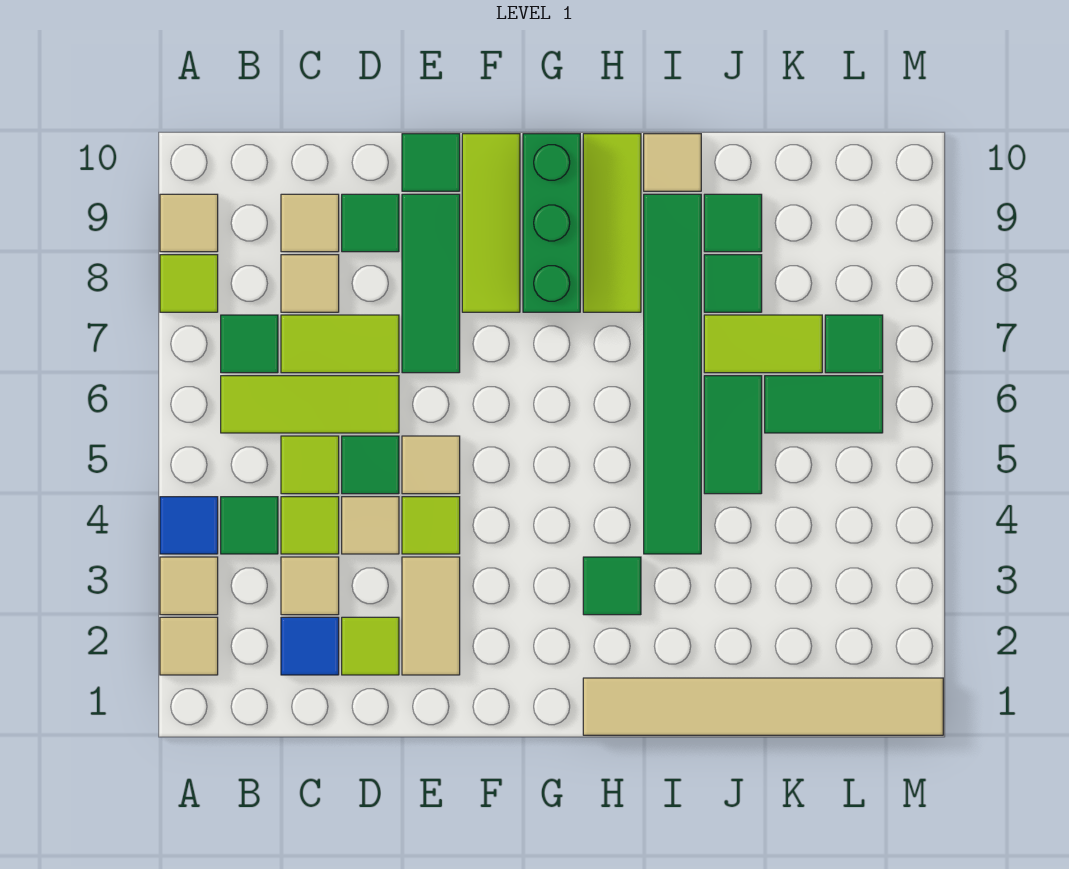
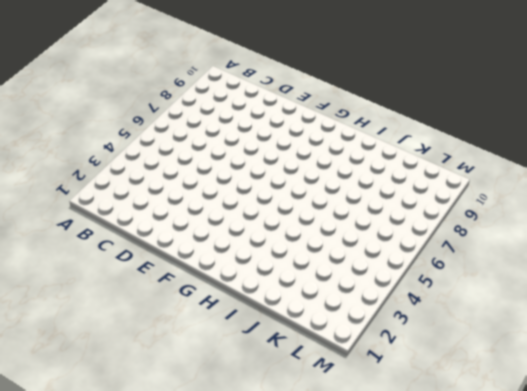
none -> tan 1x1 tile [160,617,218,675]
none -> tan 1x1 tile [160,557,218,615]
none -> blue 1x1 tile [160,497,218,554]
none -> lime 1x1 tile [160,255,218,312]

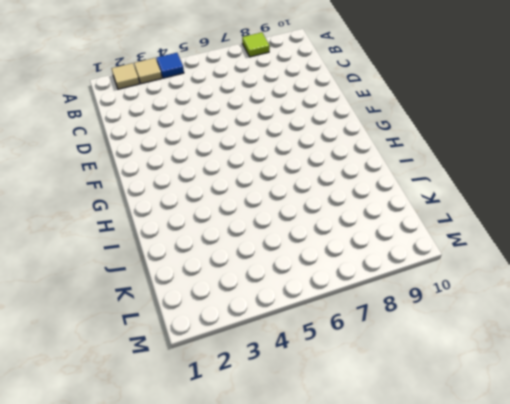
none -> tan 1x1 tile [160,194,218,252]
none -> green 1x1 tile [221,497,278,554]
none -> lime 1x3 tile [221,376,399,433]
none -> green 1x1 tile [221,315,278,373]

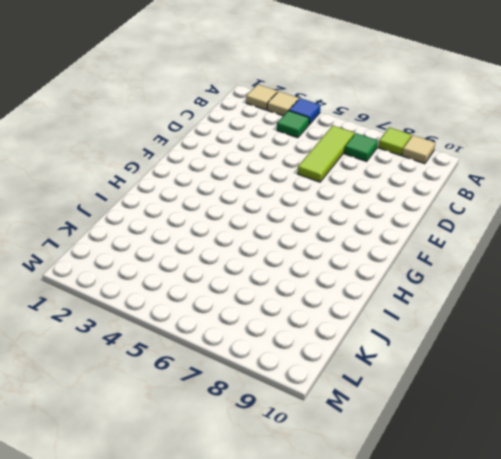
none -> blue 1x1 tile [281,617,339,675]
none -> tan 1x1 tile [281,557,339,615]
none -> lime 1x1 tile [281,497,339,554]
none -> lime 1x1 tile [281,436,339,494]

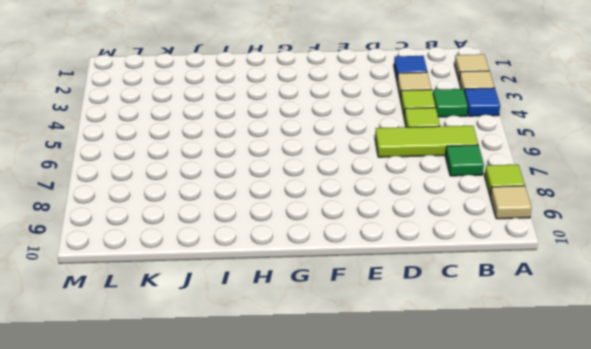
none -> lime 1x2 tile [281,315,399,373]
none -> tan 1x1 tile [281,255,339,312]
none -> tan 1x1 tile [281,194,339,252]
none -> lime 1x1 tile [342,617,399,675]

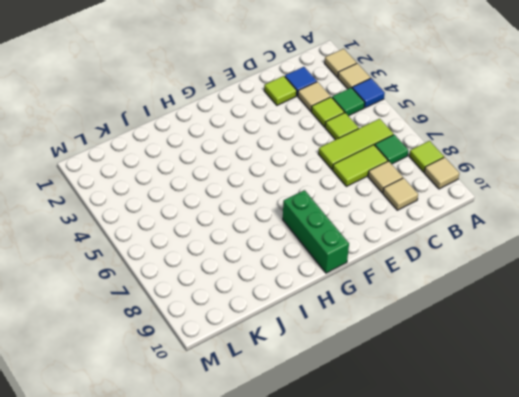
none -> tan 1x1 tile [342,497,399,554]
none -> green 1x1 tile [342,436,399,494]
none -> green 1x1 tile [342,194,399,252]
none -> tan 1x2 tile [402,557,460,675]

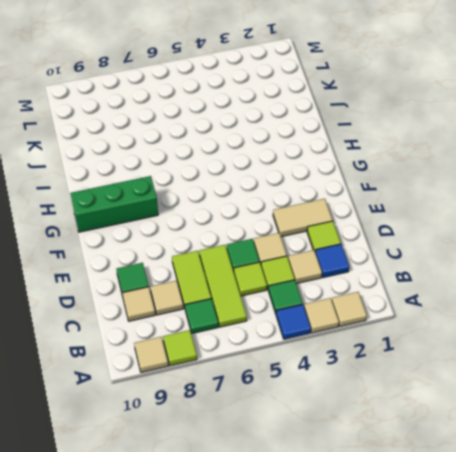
none -> lime 1x1 tile [402,497,460,554]
none -> tan 1x1 tile [402,436,460,494]
none -> green 1x3 tile [402,194,460,373]
none -> green 1x1 tile [402,134,460,191]

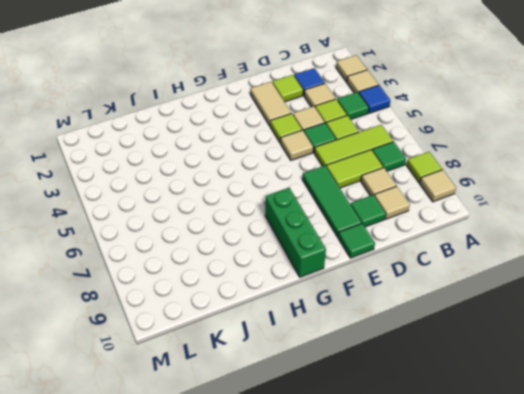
none -> lime 1x3 tile [462,134,520,312]
none -> tan 1x6 tile [583,678,943,735]
none -> green 1x1 tile [583,557,641,615]
none -> lime 1x3 tile [583,134,641,312]

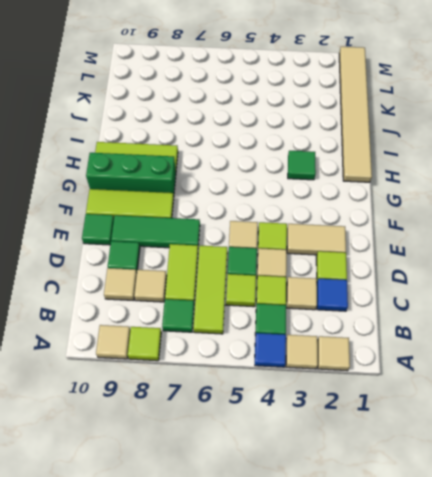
none -> green 1x6 tile [644,194,701,554]
none -> tan 1x1 tile [644,134,701,191]
none -> green 1x2 tile [704,376,762,494]
none -> lime 1x2 tile [704,315,822,373]

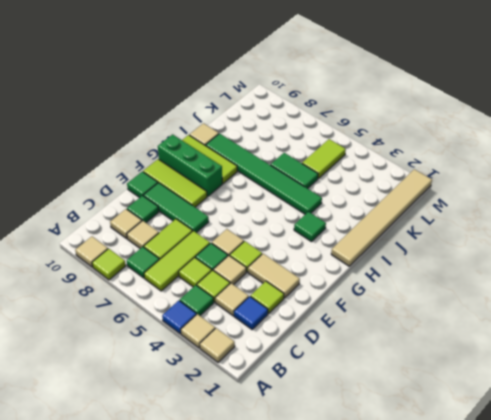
lime 1x2 tile [302,139,346,178] -> lime 1x2 tile moved to [704,315,822,373]
none -> green 1x1 tile [704,255,762,312]
none -> green 1x1 tile [704,194,762,252]
none -> green 1x2 tile [765,376,883,433]
none -> green 1x1 tile [825,315,883,373]

